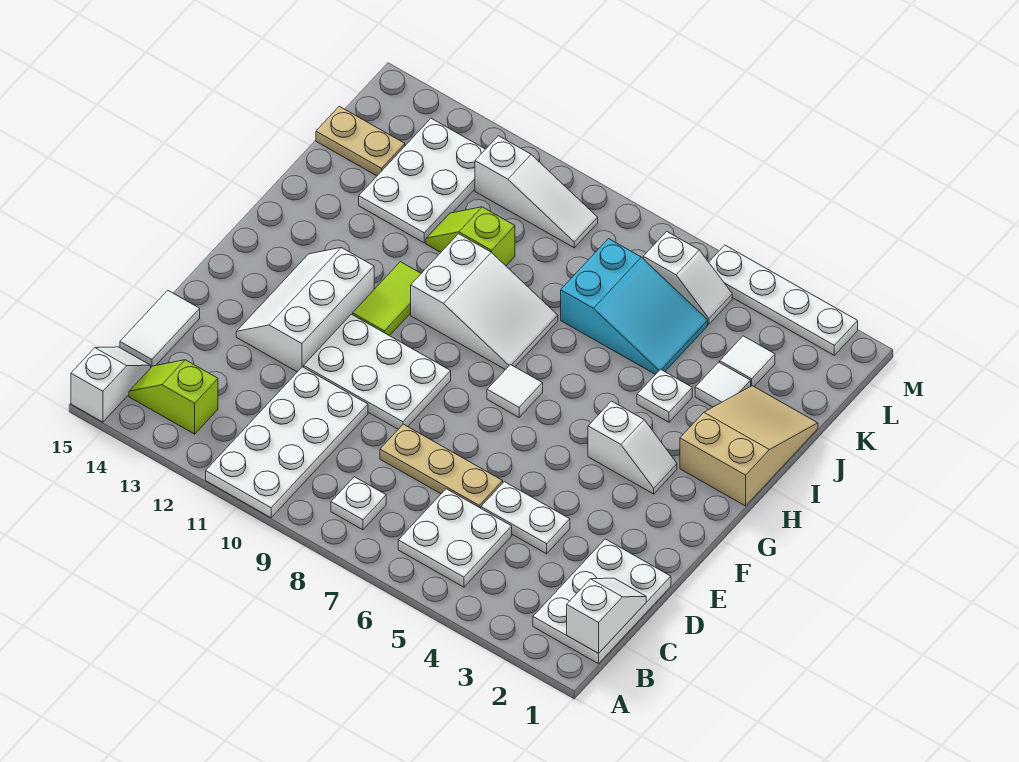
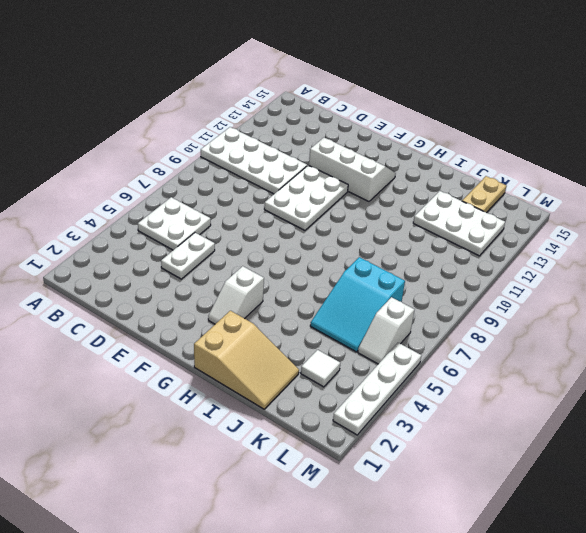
none -> white 1x2 slope [71,347,151,422]
none -> white 2x3 plate [533,539,671,664]
none -> white 1x1 plate [331,477,386,530]

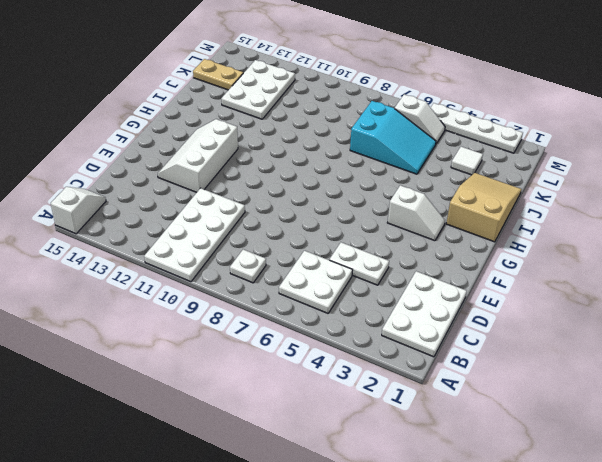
none -> lime 1x2 slope [129,360,218,434]
none -> white 1x2 tile [120,290,200,367]
none -> tan 1x3 plate [380,424,503,508]

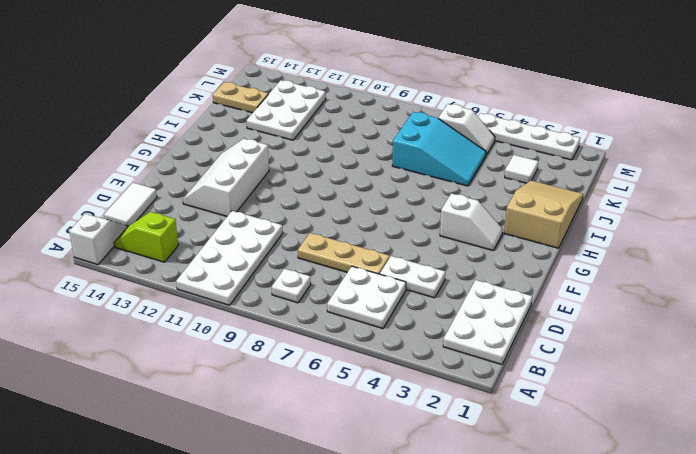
none -> white 2x3 plate [304,314,451,429]
none -> white 1x1 tile [487,365,543,417]
none -> lime 1x2 tile [353,262,421,336]

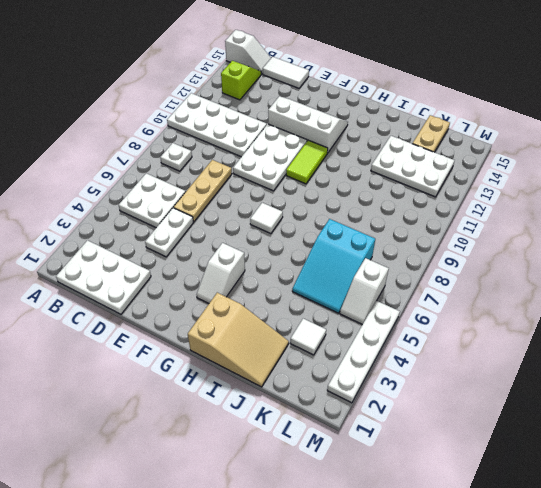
lime 1x2 tile [286,140,328,184] -> lime 1x2 tile turned to [353,262,421,336]
none -> white 2x3 slope [411,234,558,370]
none -> white 1x1 plate [637,369,692,422]
none -> white 1x1 tile [695,362,751,407]

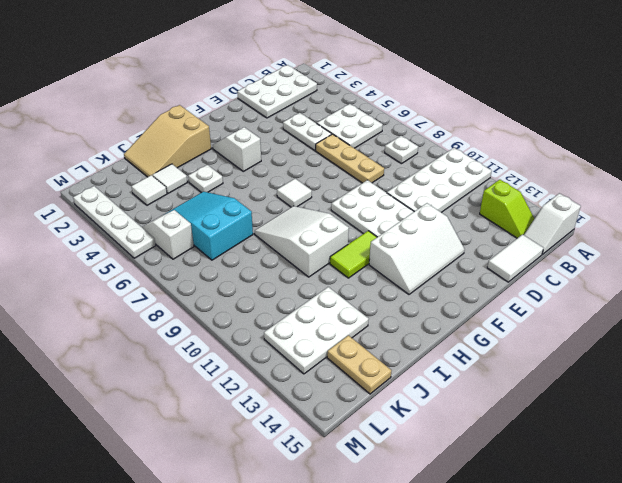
none -> lime 1x2 slope [426,207,515,266]
none -> white 1x3 slope [475,136,598,248]
none -> white 1x2 slope [567,578,646,653]

